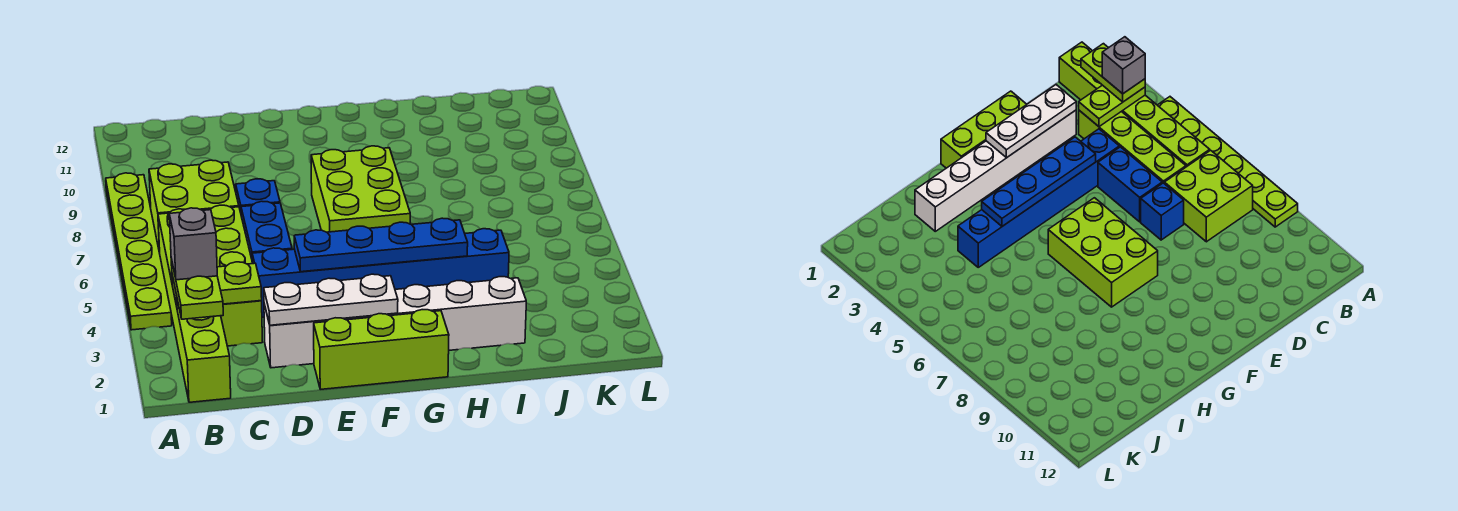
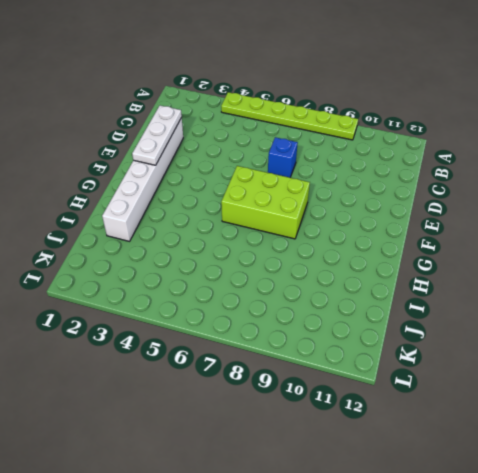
none -> lime 1x6 brick [158,209,231,402]
none -> lime 2x2 brick [149,160,239,253]
none -> lime 1x4 brick [210,205,262,346]

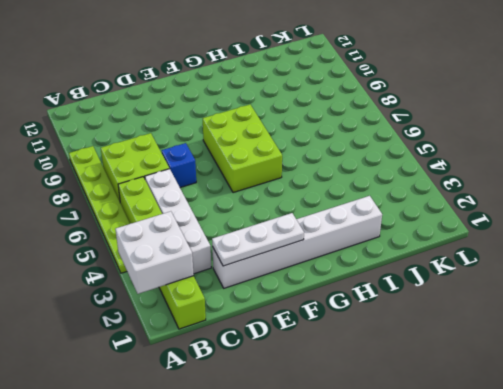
white 2x2 brick [116,211,194,294] -> lime 1x2 plate [172,262,262,308]
white 1x4 brick [145,169,211,274] -> lime 1x4 brick [210,205,262,346]
none -> blue 1x6 brick [252,229,509,317]
none -> blue 1x2 brick [241,201,292,259]
none -> lime 1x3 brick [314,310,449,389]

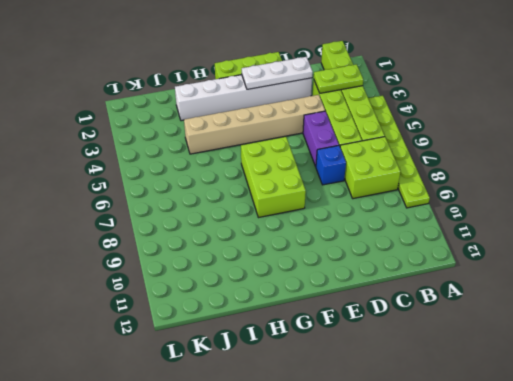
tan 1x6 brick [184,95,325,154] -> blue 1x6 brick [252,229,509,317]
purple 1x2 brick [303,111,339,167] -> blue 1x2 brick [241,201,292,259]
none -> blue 1x4 plate [294,218,468,272]
none -> lime 1x2 plate [171,259,223,319]
none -> grey 1x1 brick [169,208,217,280]

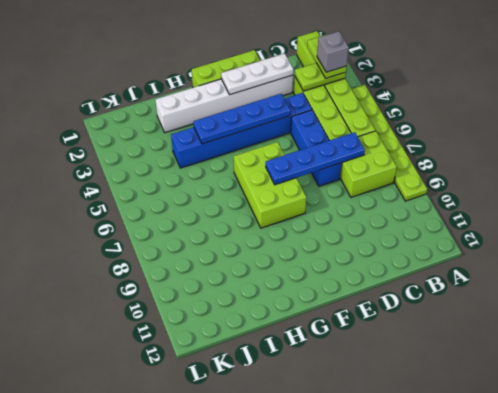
blue 1x4 plate [266,132,365,185] -> none

